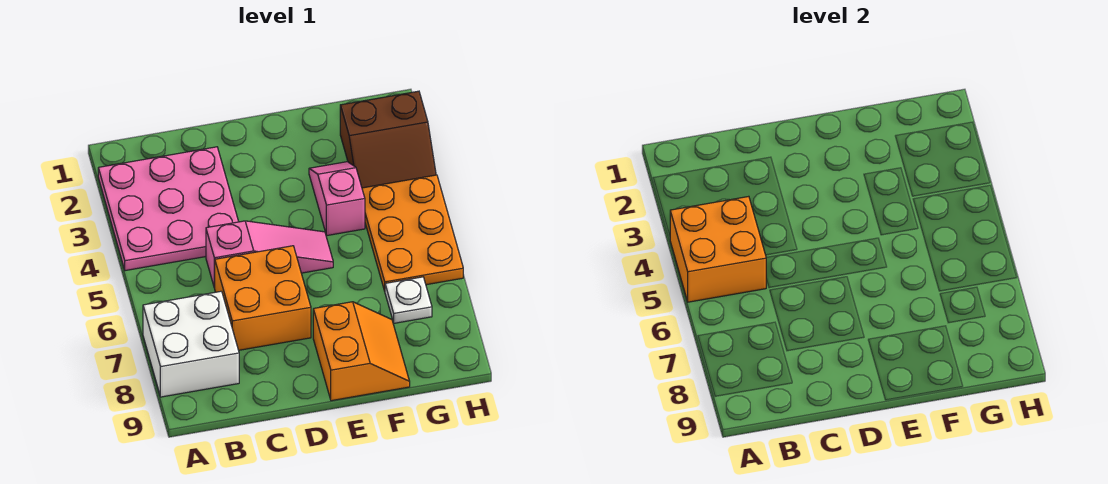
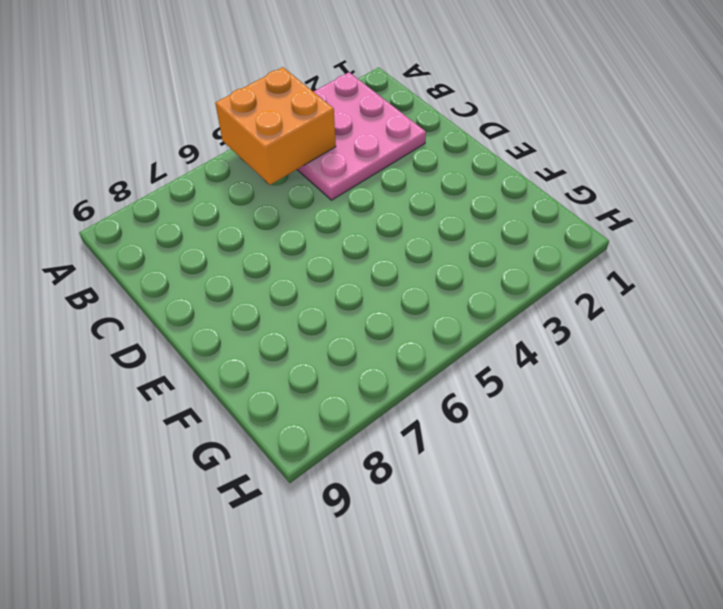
none -> white 2x2 brick [143,291,239,397]
none -> pink 1x3 slope [206,221,333,288]

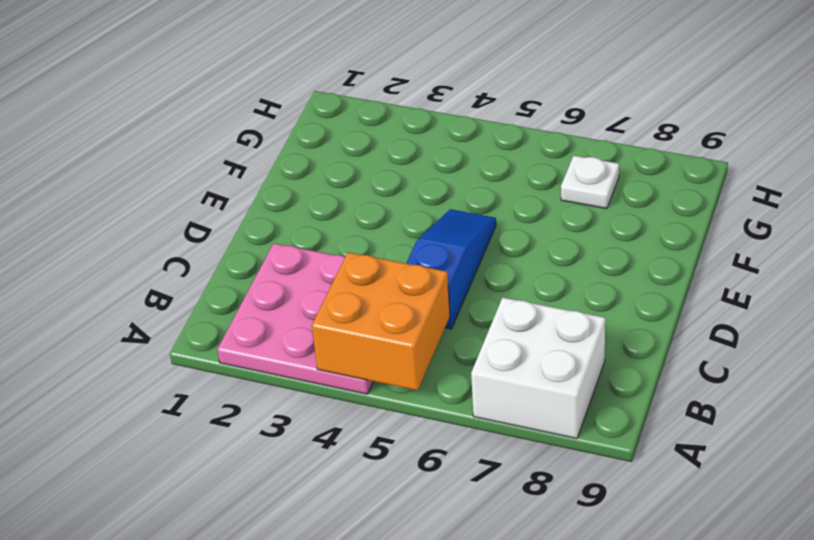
blue 1x3 slope [406,209,496,329] -> pink 1x3 slope [206,221,333,288]
none -> orange 2x2 brick [215,246,311,350]
none -> orange 2x2 slope [313,302,410,401]

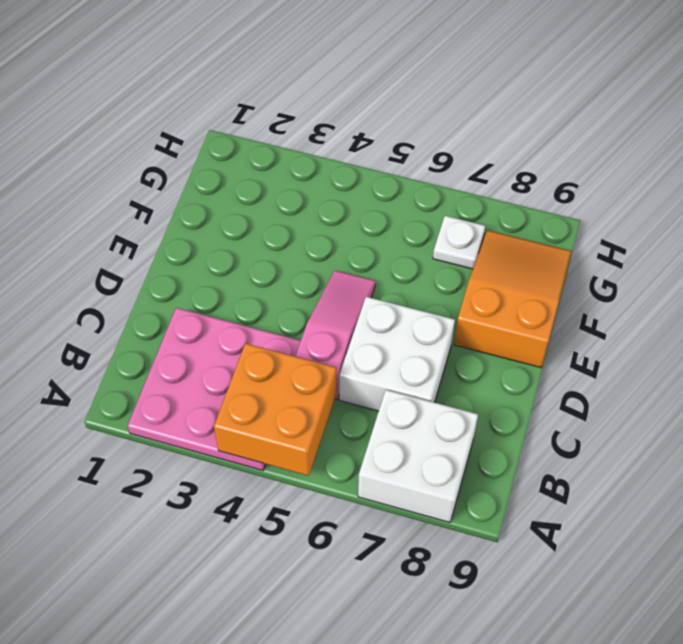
white 2x2 brick [339,297,455,411] -> orange 2x2 brick [215,246,311,350]
orange 2x3 slope [454,230,572,367] -> orange 2x2 slope [313,302,410,401]
none -> pink 1x2 slope [309,162,365,235]
none -> brown 2x2 slope [340,91,436,188]

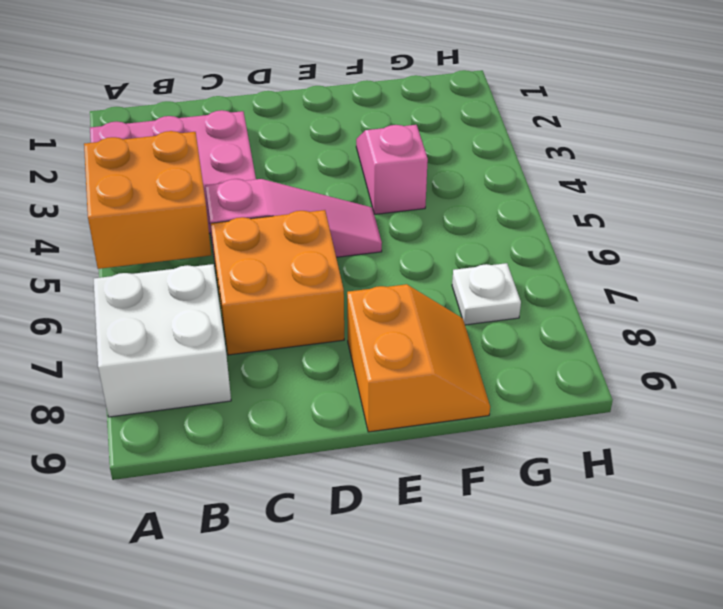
none -> brown 2x2 slope [340,91,436,188]
none -> orange 2x3 plate [362,175,463,291]

